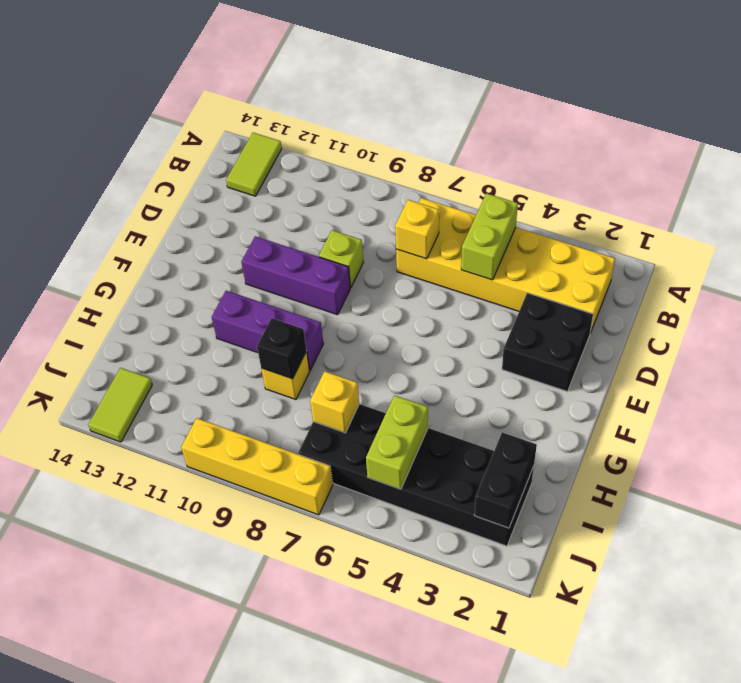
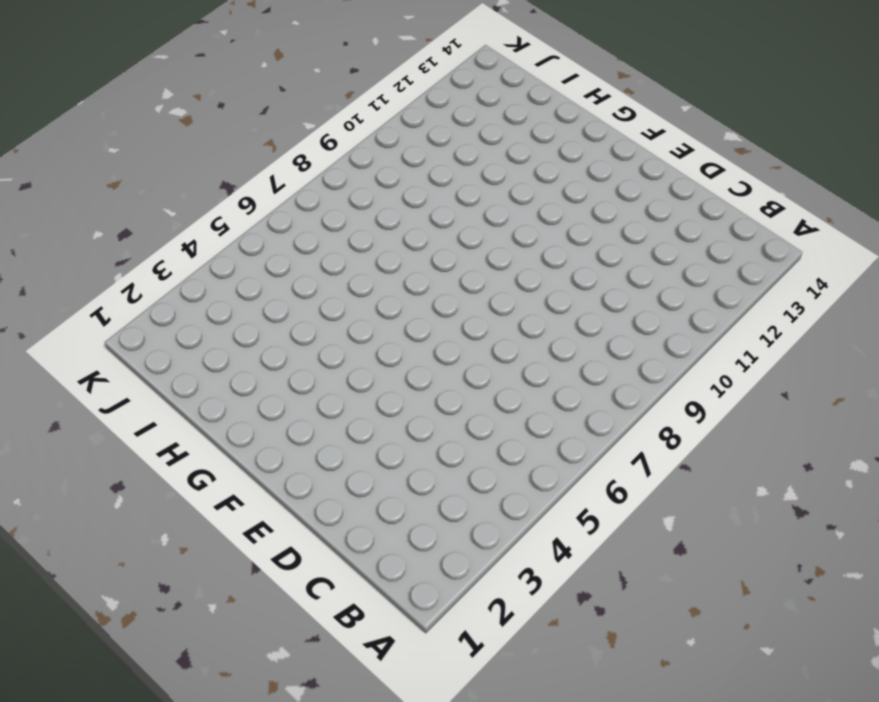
none -> lime 1x2 tile [226,133,282,196]
none -> yellow 2x6 brick [396,198,615,333]
none -> black 2x2 brick [502,293,593,392]

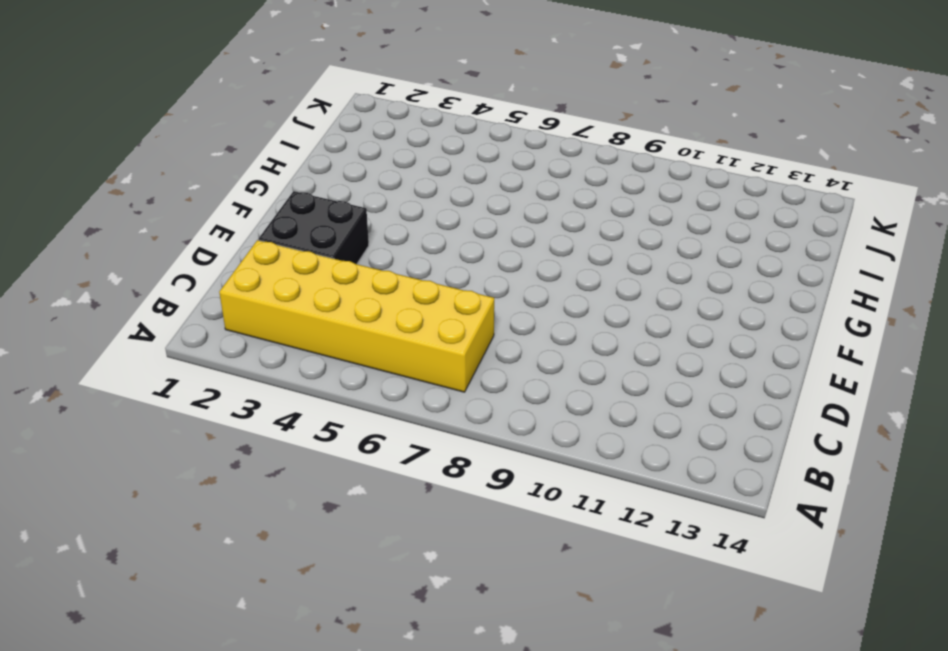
none -> lime 1x2 tile [226,133,282,196]
none -> lime 1x1 brick [319,230,363,288]
none -> purple 1x3 brick [241,236,350,315]

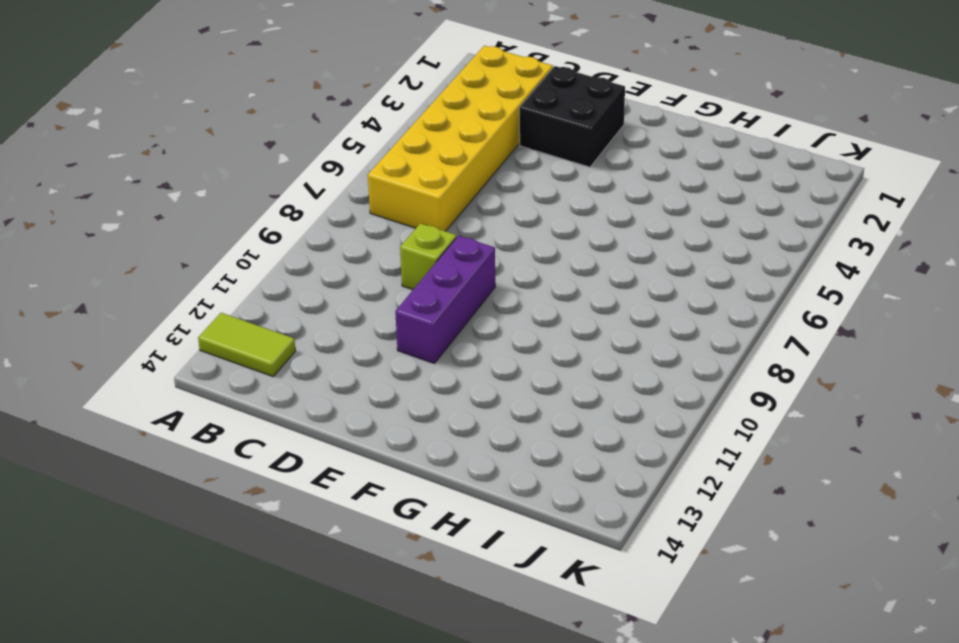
none -> purple 1x3 brick [212,291,323,371]
none -> yellow 1x1 brick [261,352,310,399]
none -> black 2x6 brick [298,404,534,546]

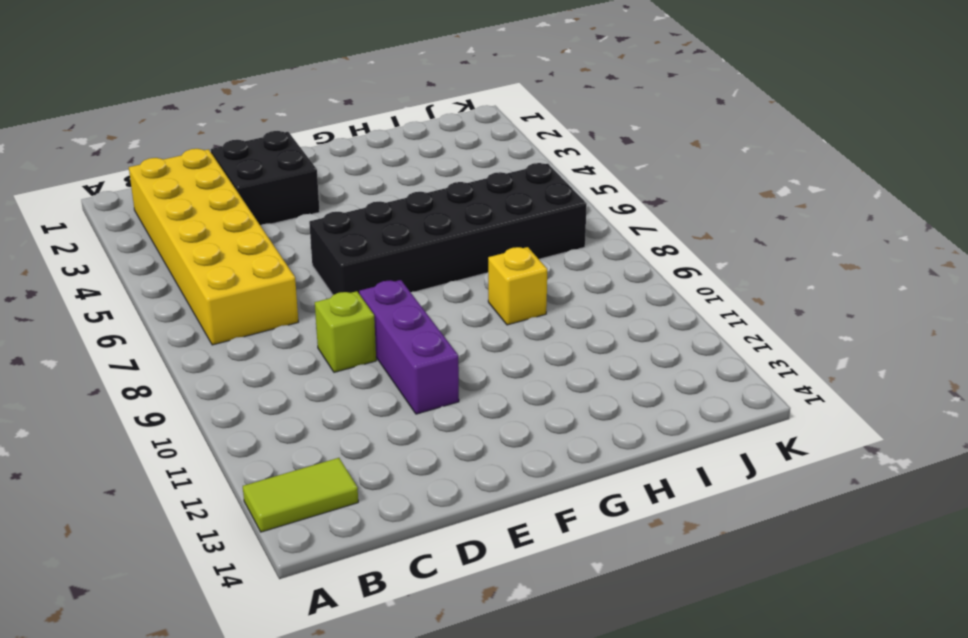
black 2x6 brick [309,163,587,295] -> black 2x6 brick turned to [298,404,534,546]
none -> purple 1x3 brick [212,291,323,371]
none -> lime 1x2 tile [88,368,152,442]
none -> yellow 1x4 brick [181,418,333,515]

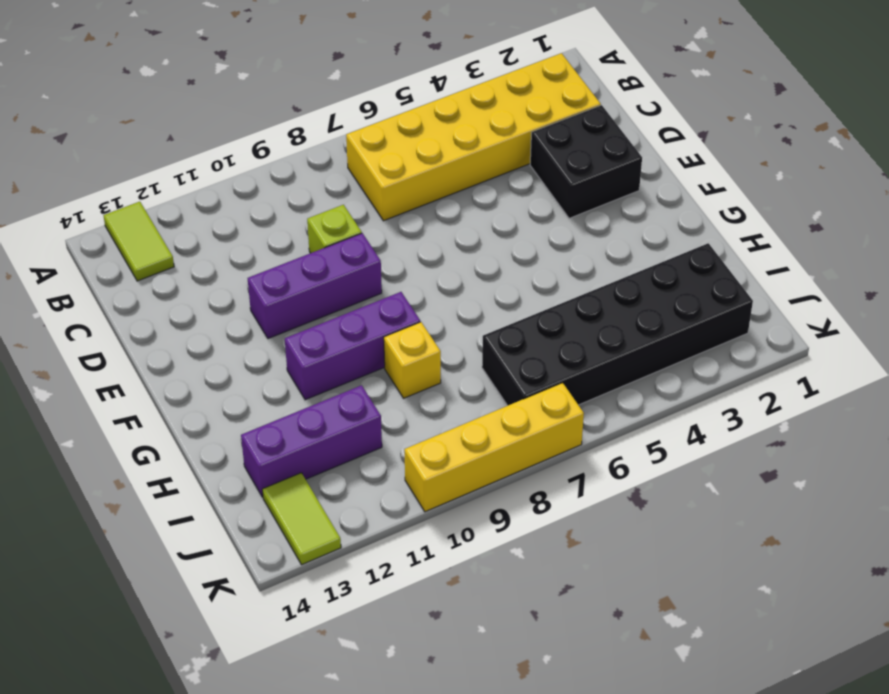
purple 1x3 brick [241,385,382,497] -> none
none -> lime 1x2 brick [461,193,518,280]
none -> yellow 1x1 brick [395,200,439,259]
none -> black 1x1 brick [257,318,307,379]

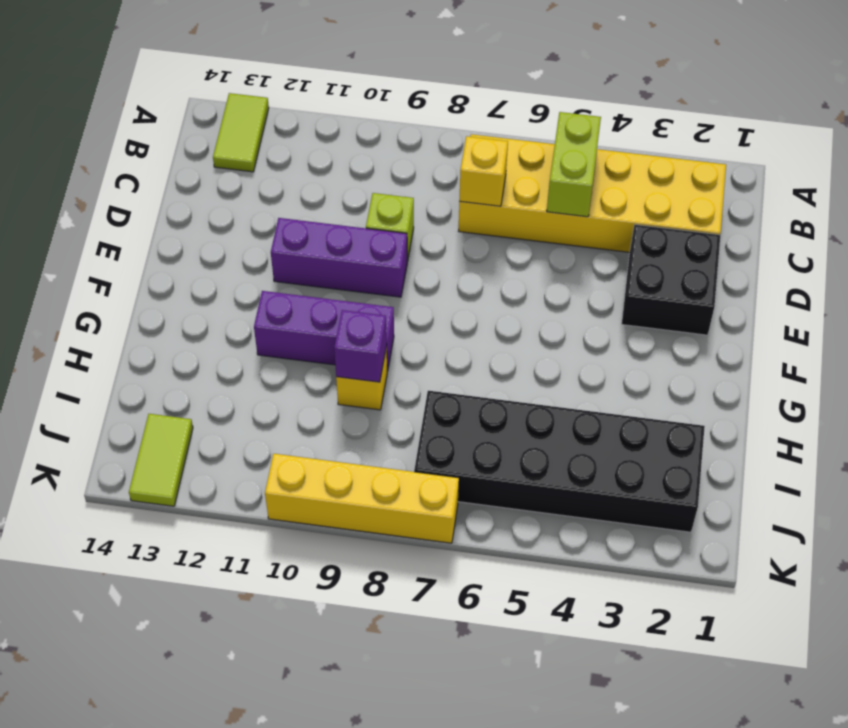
purple 1x1 brick [334,310,387,382] -> black 1x1 brick [257,318,307,379]
none -> black 1x2 brick [474,432,537,528]
none -> lime 1x2 brick [366,395,428,489]
none -> yellow 1x1 brick [310,371,359,433]

